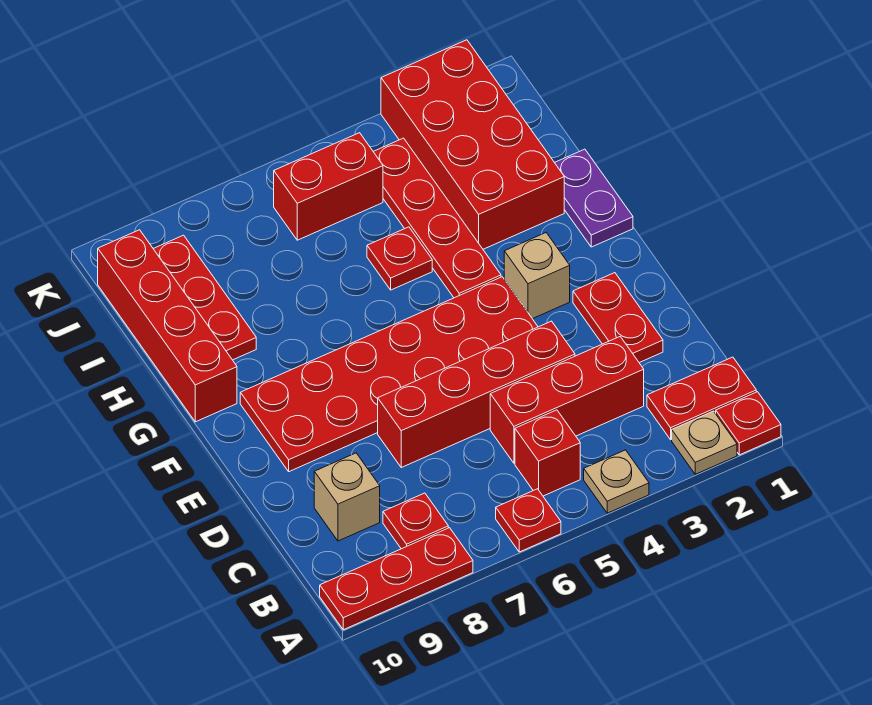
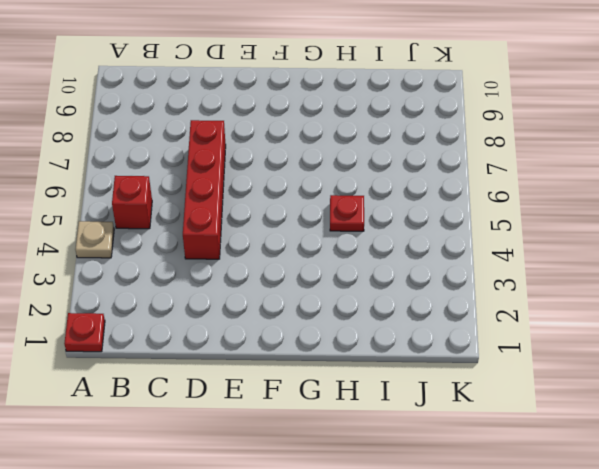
none -> tan 1x1 plate [672,411,737,474]
none -> red 1x1 plate [496,489,561,552]
none -> red 1x3 plate [320,528,473,630]

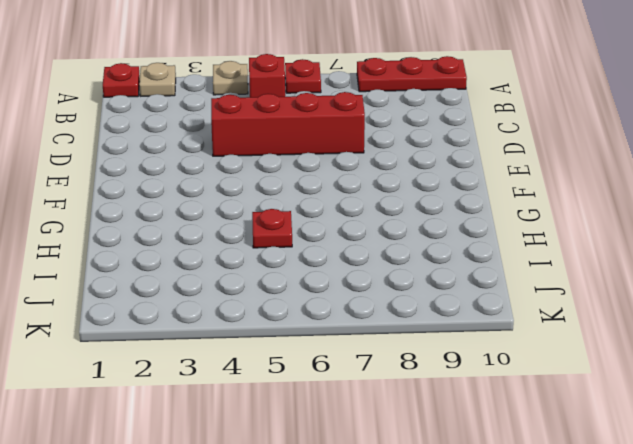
none -> red 1x2 plate [647,357,756,440]
none -> red 1x1 plate [383,493,448,549]
none -> red 1x3 brick [490,337,644,463]

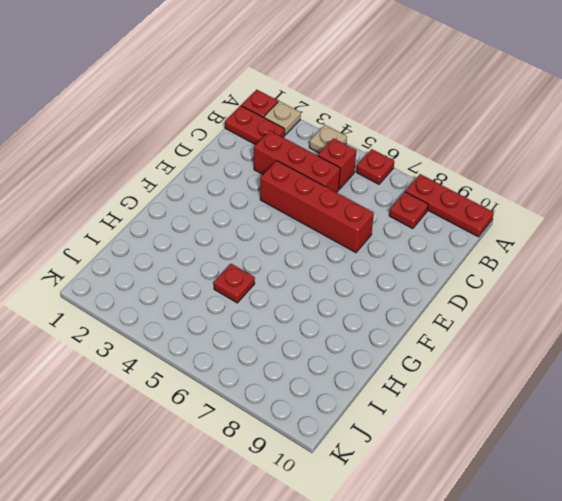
none -> tan 1x1 brick [314,453,380,541]
none -> red 1x2 plate [573,273,663,363]
none -> red 2x6 plate [240,277,538,472]

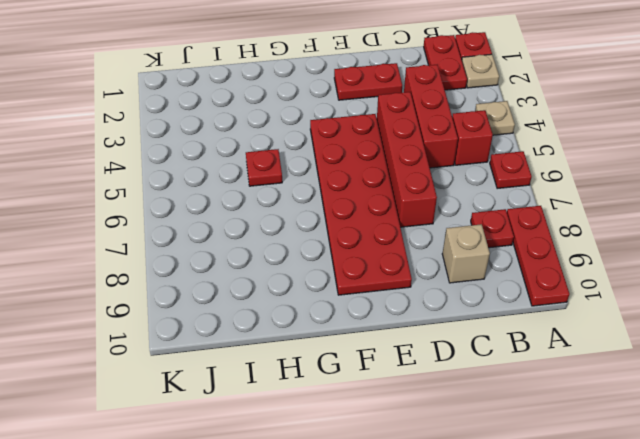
none -> tan 1x1 brick [504,233,570,319]
none -> purple 1x2 plate [555,149,633,247]
none -> red 1x4 plate [373,138,501,298]

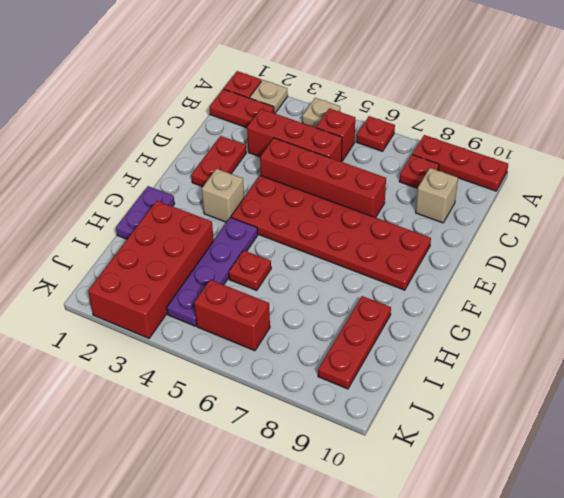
purple 1x4 plate [167,217,258,326] -> red 1x4 plate [373,138,501,298]
none -> red 1x4 brick [98,230,237,422]

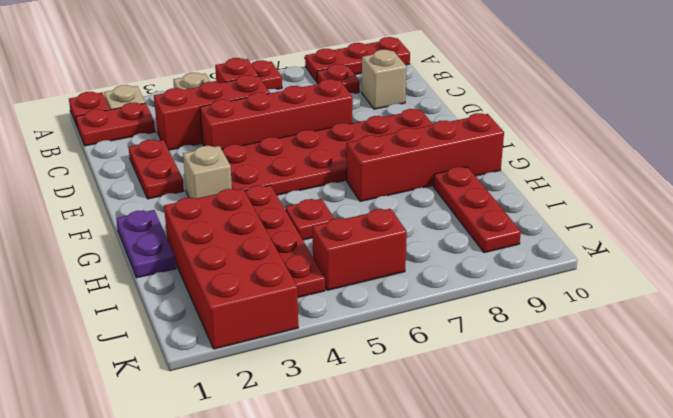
red 1x4 brick [347,113,504,201] -> red 1x4 brick turned to [98,230,237,422]

